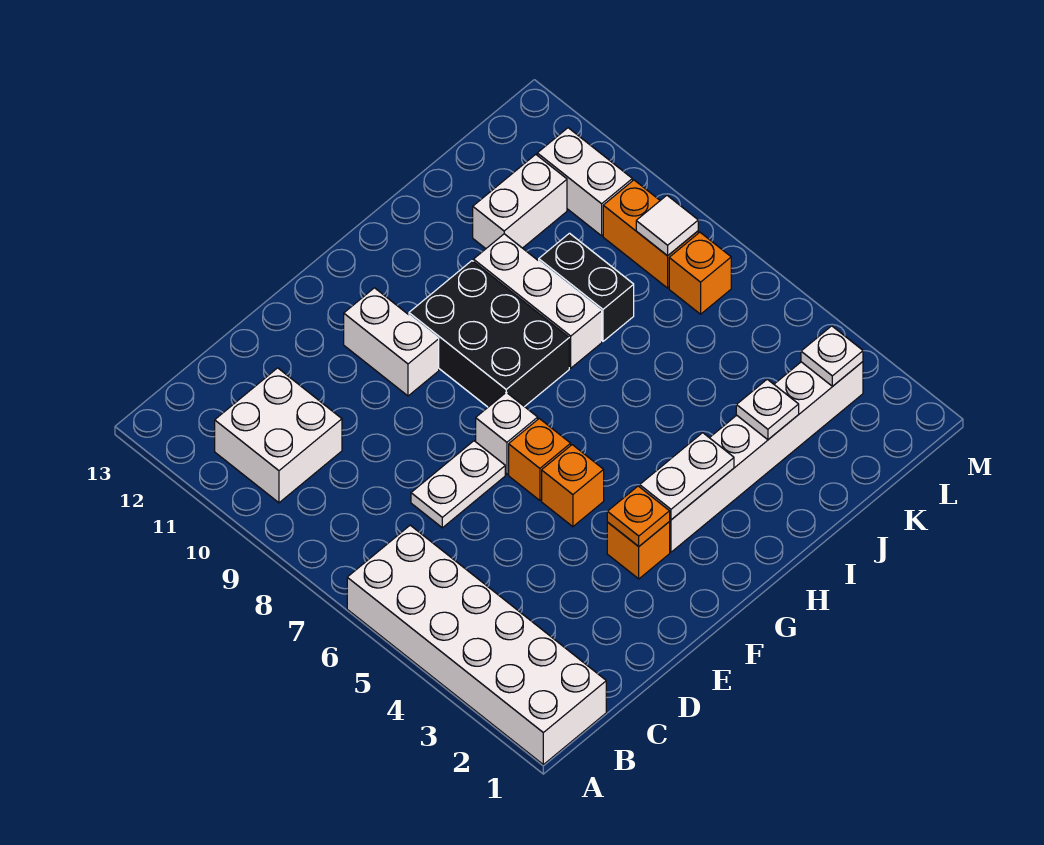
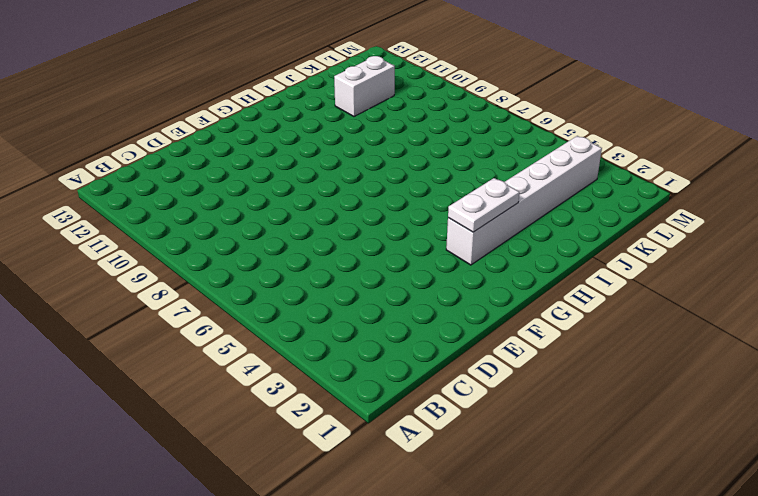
none -> white 2x6 brick [347,525,606,765]
none -> white 2x2 brick [215,368,342,503]
none -> white 1x2 plate [411,441,505,528]

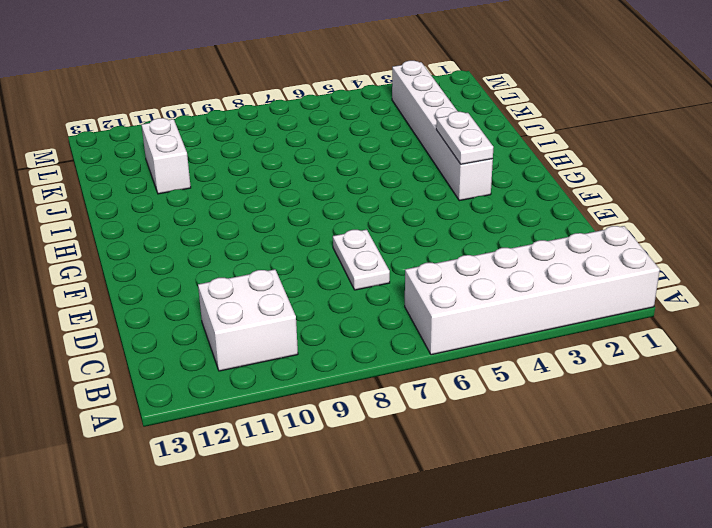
none -> orange 1x1 brick [607,522,670,579]
none -> orange 1x1 brick [542,445,604,527]
none -> orange 1x1 brick [509,419,571,500]

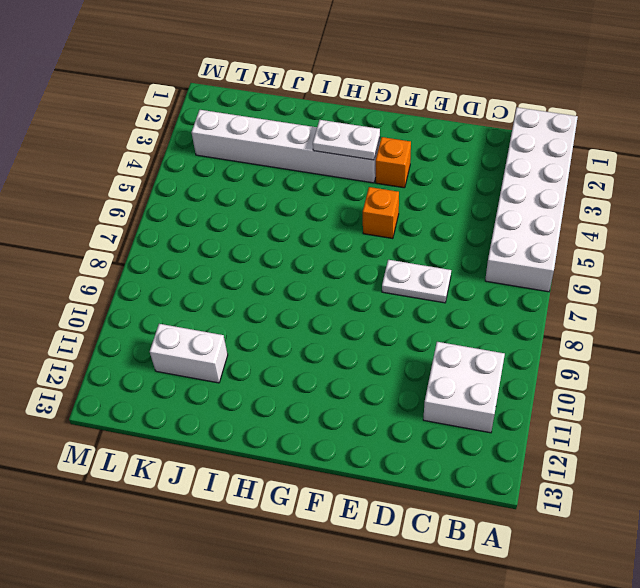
none -> orange 1x1 brick [509,419,571,500]
none -> white 1x1 brick [476,392,538,474]
none -> white 1x2 brick [344,288,439,396]

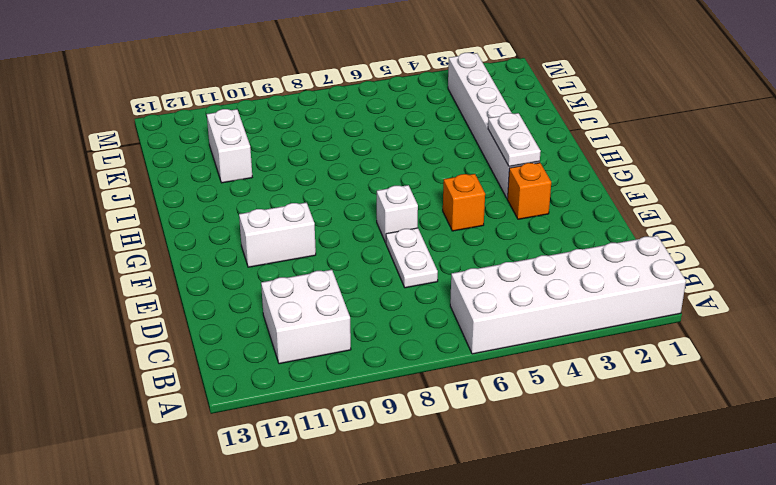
none -> orange 1x1 brick [509,419,571,500]
none -> black 2x3 brick [409,261,569,407]
none -> white 1x3 brick [473,234,602,368]

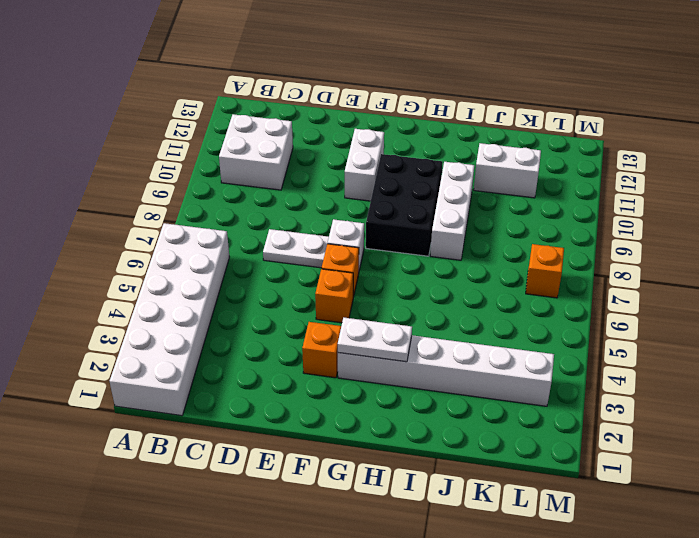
none -> black 1x2 brick [539,233,634,341]
none -> orange 1x2 brick [603,180,698,288]
none -> white 1x2 brick [537,128,632,236]

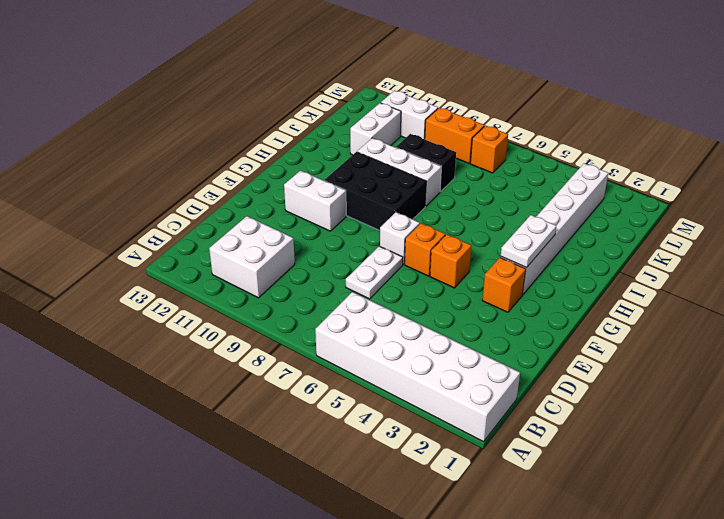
none -> orange 1x1 plate [607,486,670,546]
none -> white 1x1 plate [736,379,799,440]
none -> white 1x1 plate [801,326,863,386]

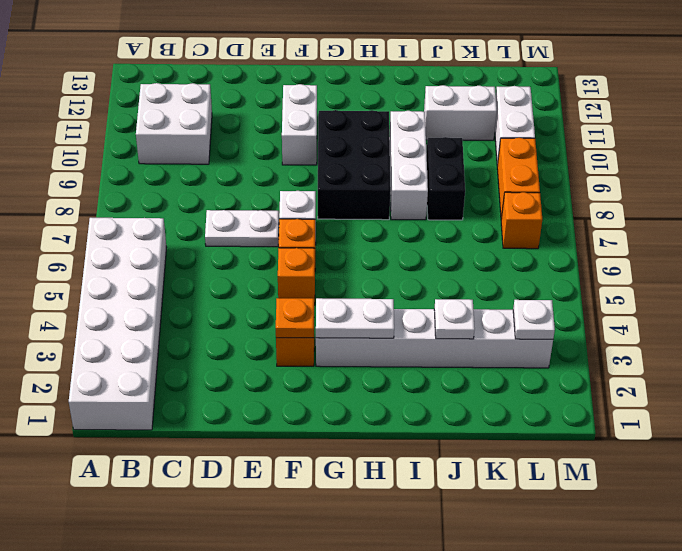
none -> white 1x1 tile [636,195,698,256]

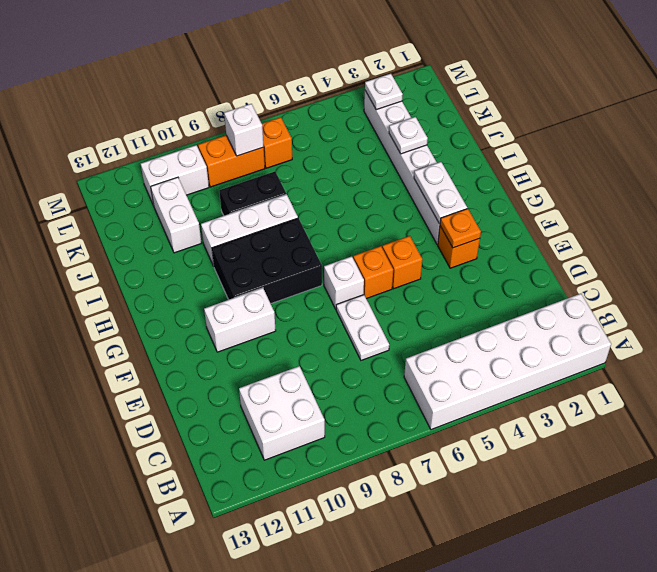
white 1x1 brick [224,104,264,156] -> white 1x1 tile [636,195,698,256]

